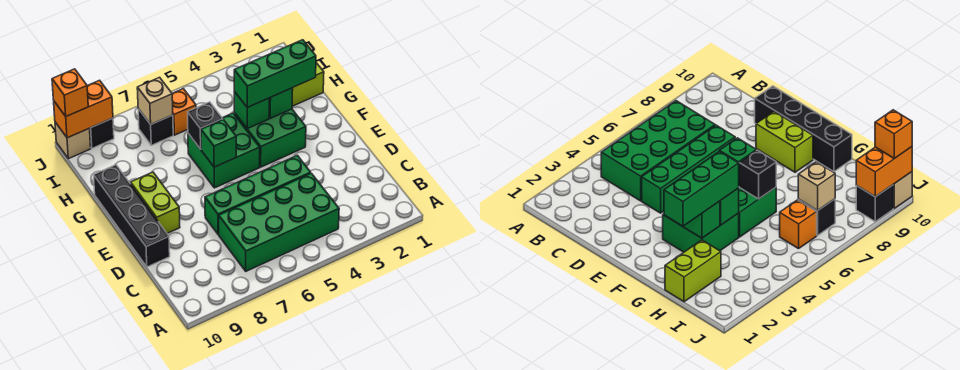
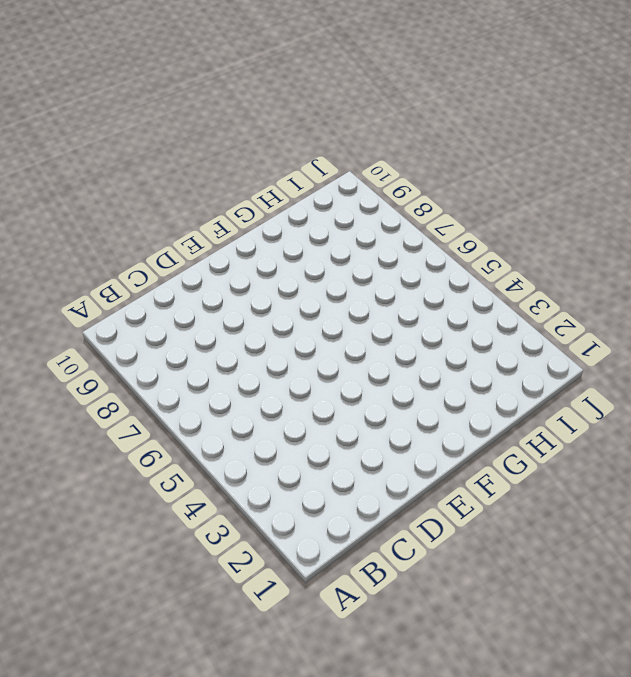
none -> green 2x4 brick [219,173,339,271]
none -> green 1x4 brick [205,155,311,235]
none -> black 1x4 brick [94,165,170,267]

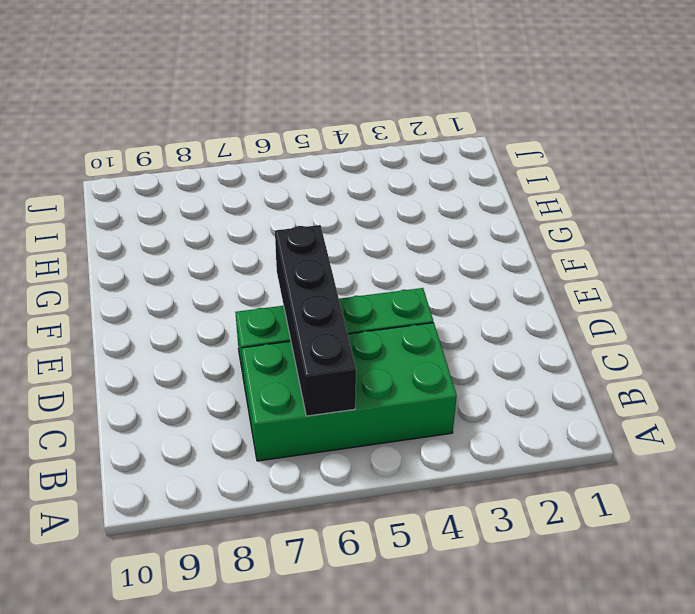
black 1x4 brick [275,225,356,416] -> black 1x4 brick moved to [94,165,170,267]
none -> lime 1x2 brick [131,172,180,233]
none -> green 2x2 brick [234,109,306,167]
none -> green 2x2 brick [188,113,260,188]

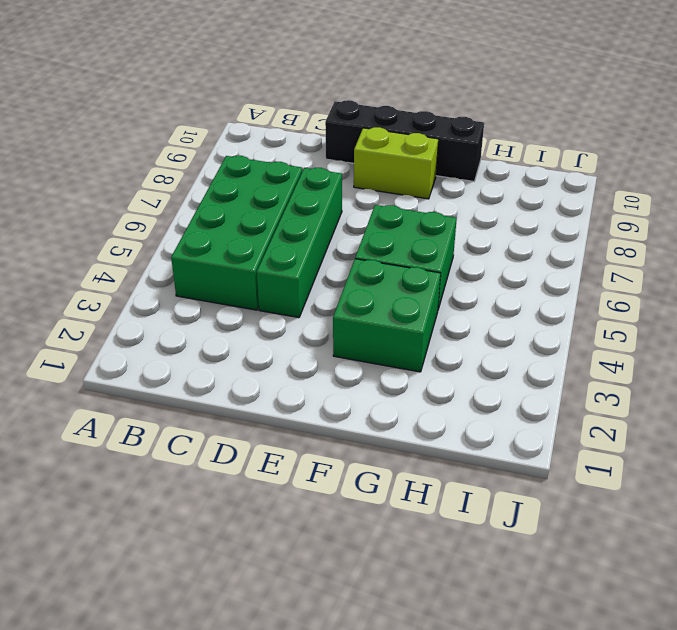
none -> lime 1x2 brick [292,63,324,106]
none -> orange 1x1 brick [172,89,196,135]
none -> black 1x1 brick [138,109,173,145]

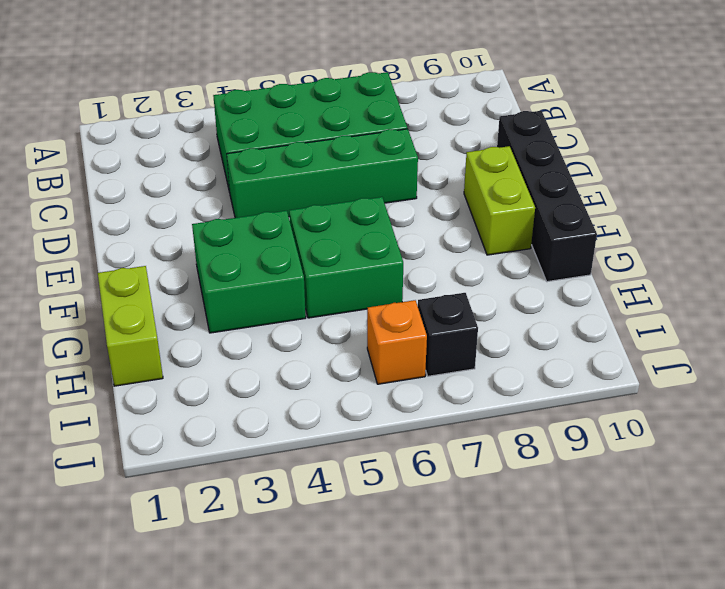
lime 1x2 brick [98,266,163,386] -> lime 1x2 brick turned to [292,63,324,106]
none -> black 1x1 brick [89,118,114,148]
none -> tan 1x1 brick [55,122,91,159]
none -> green 1x1 brick [201,120,236,167]

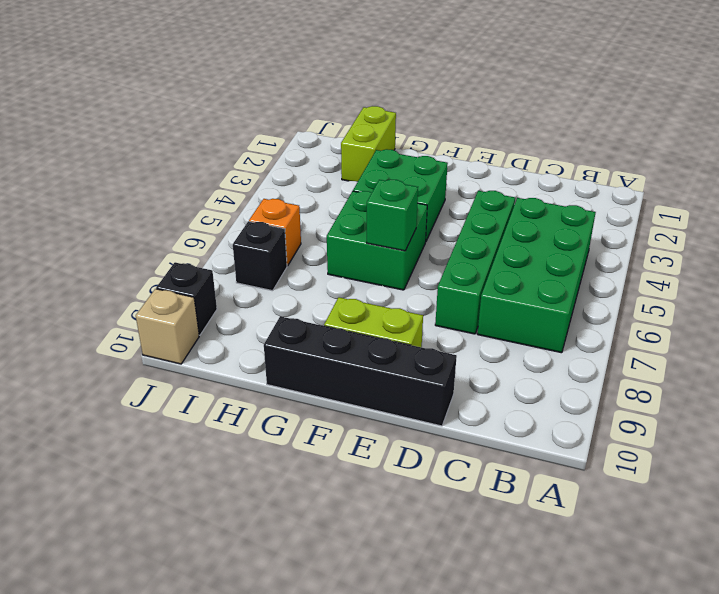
none -> green 1x1 brick [269,88,293,118]
none -> green 1x1 brick [234,92,269,129]
none -> black 1x1 brick [188,102,223,149]

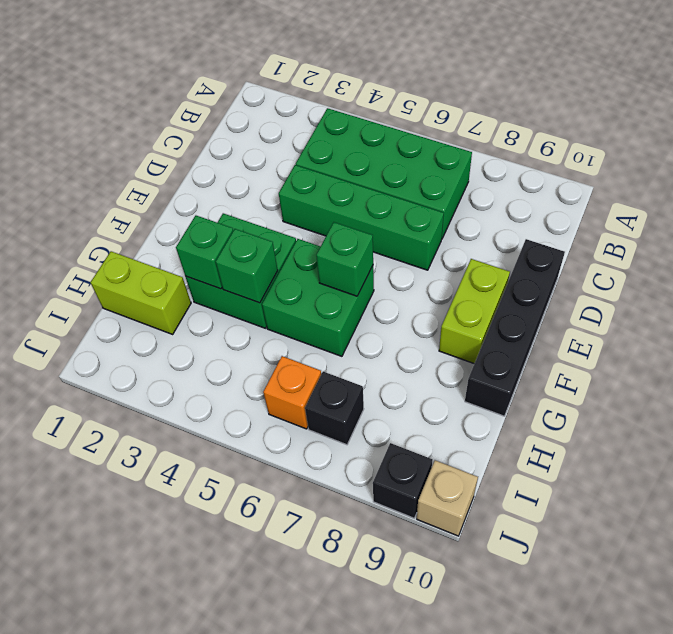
none -> black 1x1 brick [188,102,223,149]
none -> tan 1x1 brick [137,77,173,124]
none -> orange 1x2 brick [54,80,113,138]

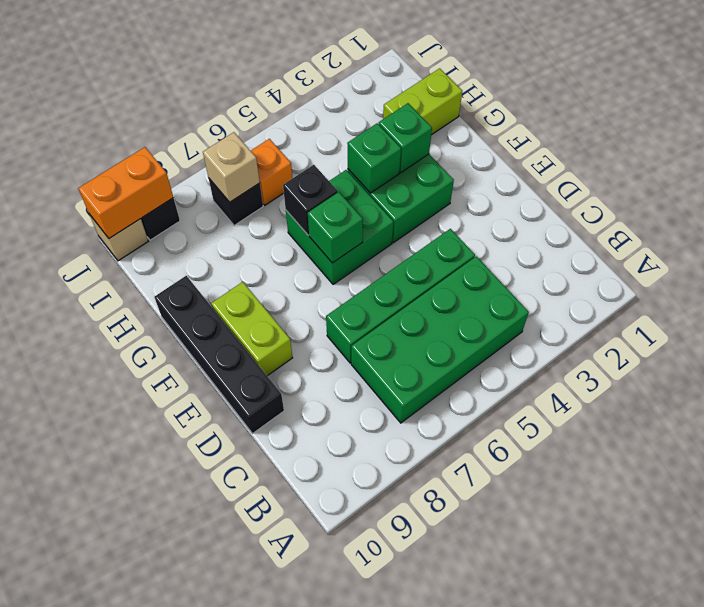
none -> green 1x3 brick [234,40,316,107]
none -> orange 1x1 brick [52,69,88,116]

